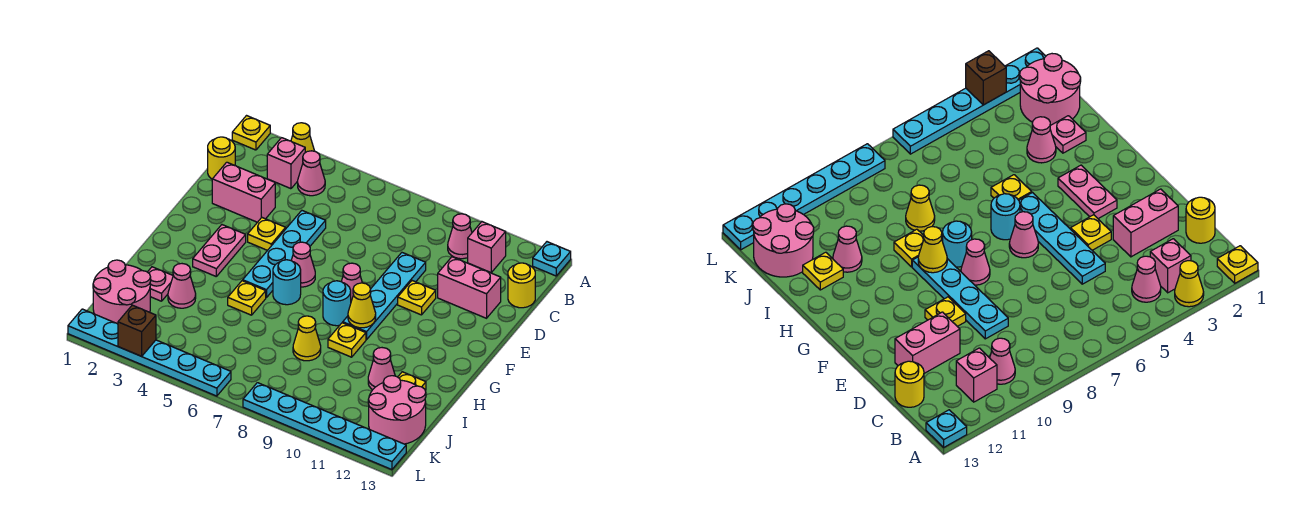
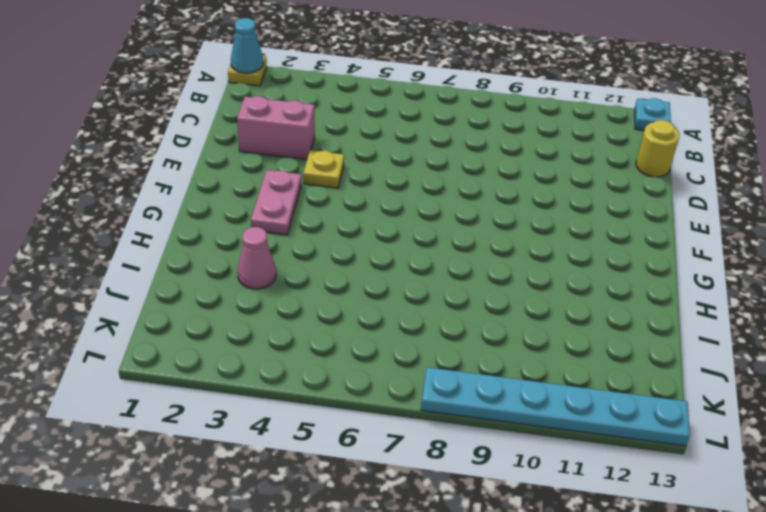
cyan 1x1 cone [231,18,263,73] -> none
none -> yellow 1x1 cone [291,123,314,153]
none -> pink 1x1 brick [267,138,305,189]
none -> pink 1x1 cone [298,151,325,196]
none -> pink 1x1 cone [448,214,472,259]

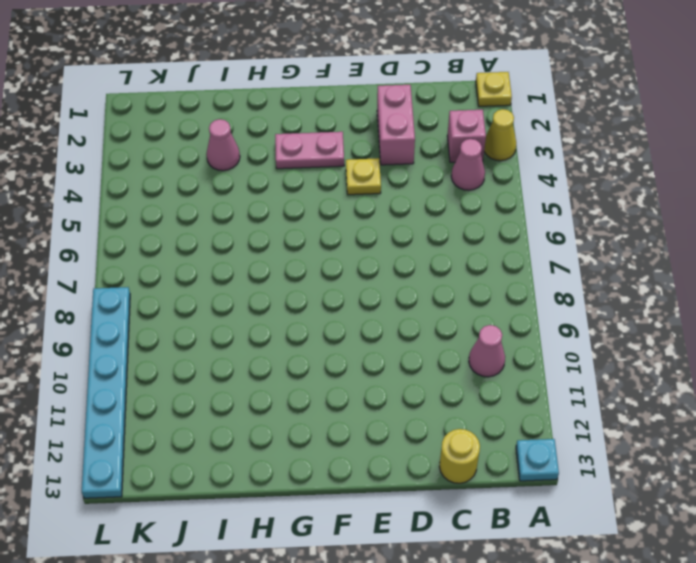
none -> pink 1x1 brick [468,222,506,272]
none -> yellow 1x1 round brick [208,137,235,179]
none -> cyan 1x4 plate [243,211,326,298]
none -> cyan 1x4 plate [343,253,426,340]

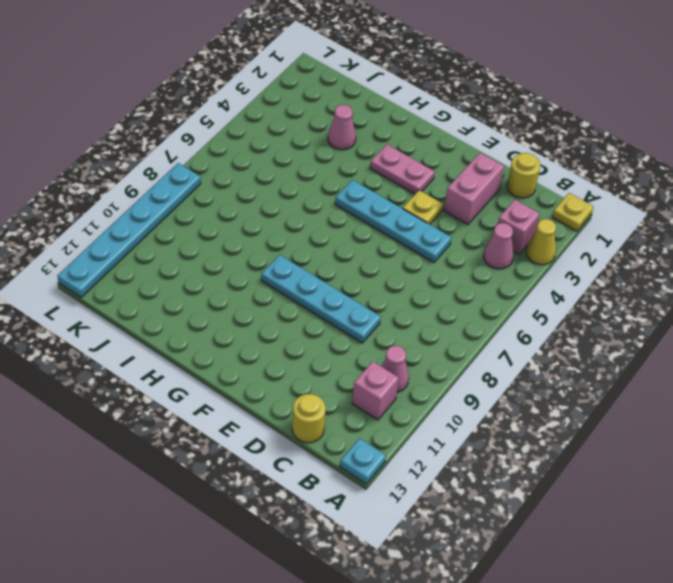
none -> pink 1x2 brick [438,257,501,318]
none -> yellow 1x1 plate [398,281,436,315]
none -> pink 1x1 cone [291,242,315,287]
none -> pink 1x1 cone [341,263,362,301]

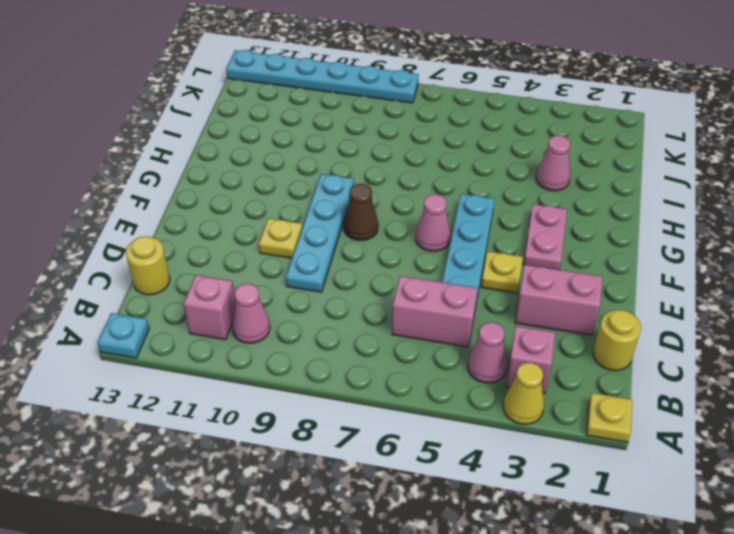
pink 1x2 brick [392,276,477,347] -> pink 1x2 brick moved to [438,257,501,318]
brown 1x1 cone [344,184,378,240] -> pink 1x1 cone [341,263,362,301]
none -> cyan 1x1 round brick [273,260,301,305]
none -> cyan 1x1 round brick [323,281,351,326]
none -> yellow 1x1 plate [228,281,266,315]
none -> yellow 1x1 plate [328,323,366,357]

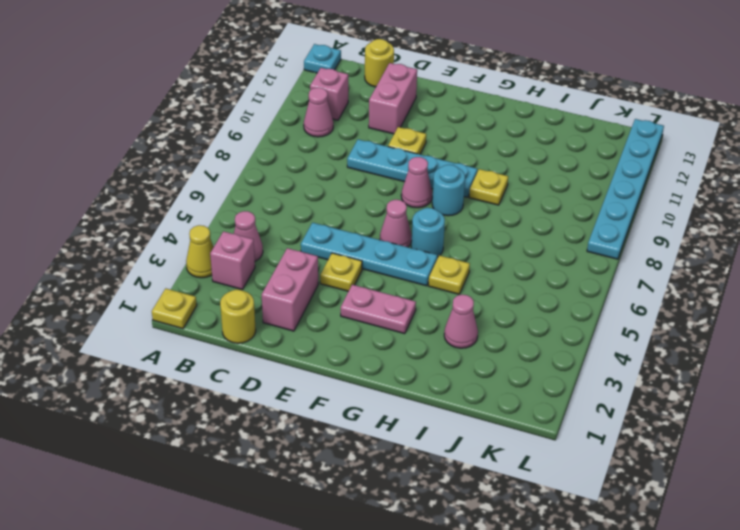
none -> pink 1x1 plate [148,267,173,301]
none -> yellow 1x1 cone [293,316,321,361]
none -> pink 1x1 cone [368,348,395,390]
none -> yellow 1x1 plate [398,372,426,390]

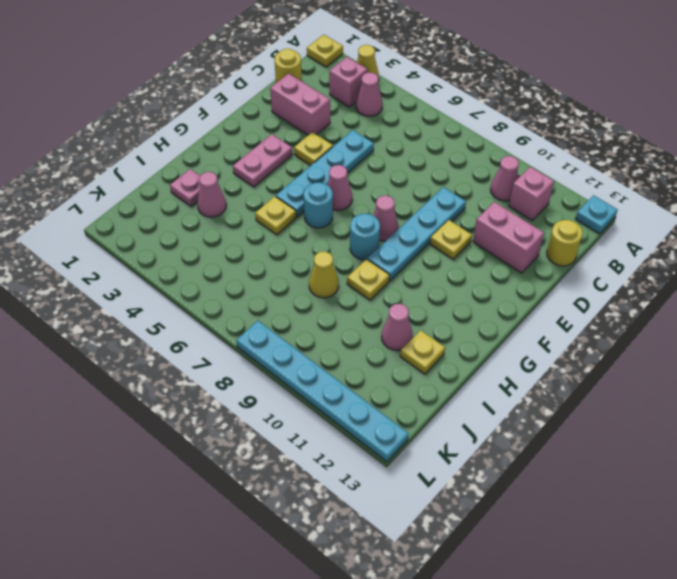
none -> pink 2x2 round brick [93,260,151,324]
none -> pink 2x2 round brick [368,376,426,444]
none -> cyan 1x6 plate [68,309,231,396]
none -> yellow 1x1 cone [348,283,376,328]

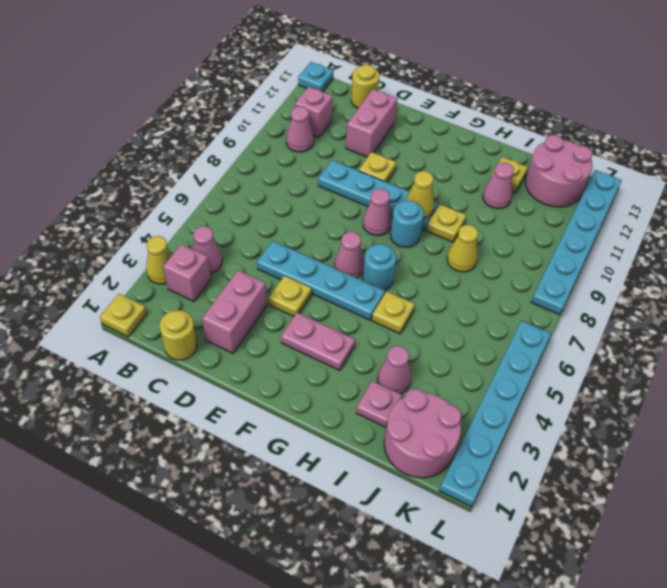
none -> brown 1x1 brick [118,305,156,356]

